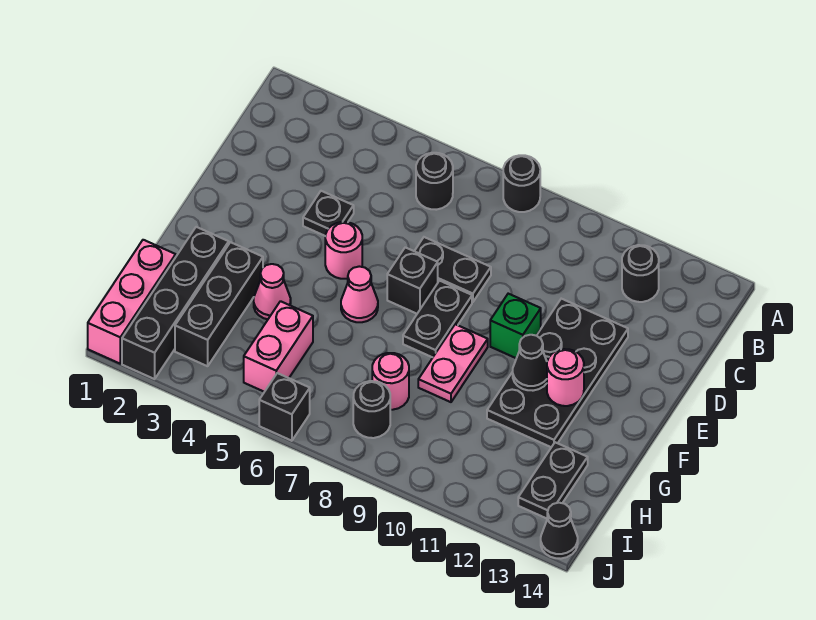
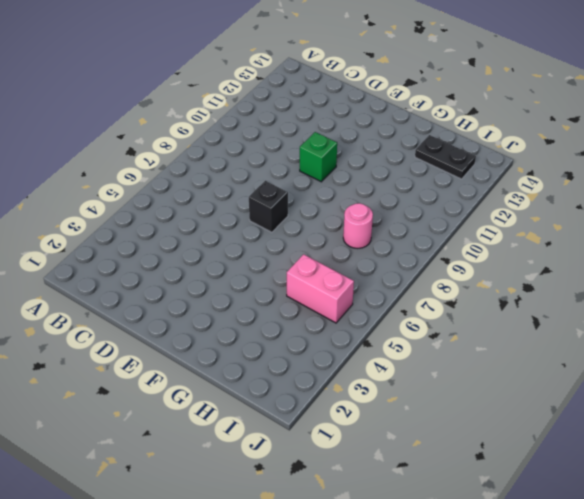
none -> black 1x1 round brick [503,155,540,212]
none -> black 1x1 round brick [416,153,453,210]
none -> black 1x1 round brick [622,245,659,302]

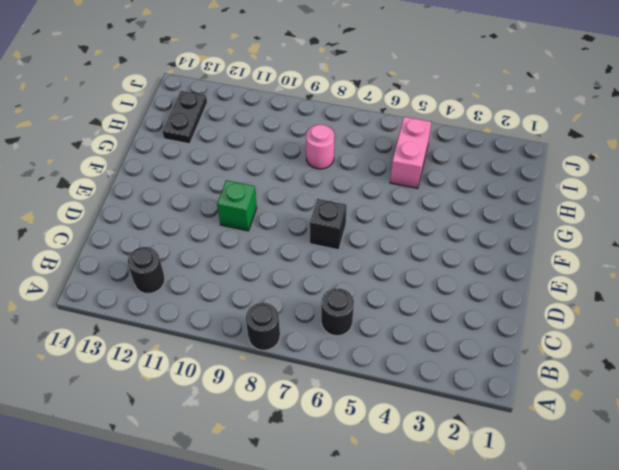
none -> black 1x1 plate [303,191,354,236]
none -> black 1x2 plate [415,237,491,302]
none -> black 2x4 plate [487,299,628,447]

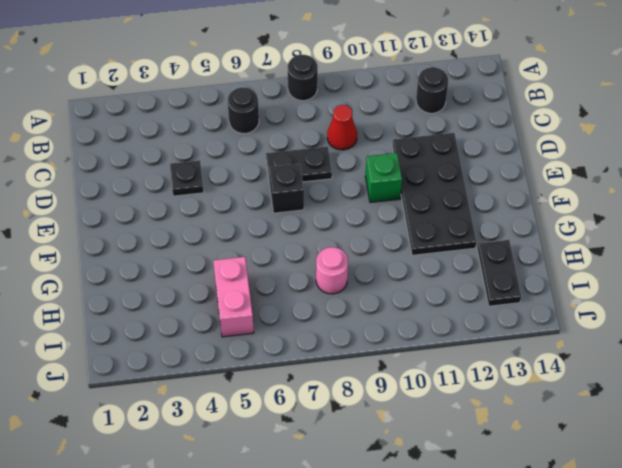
red 1x1 cone [327,105,357,150] -> none
none -> pink 1x1 round brick [325,222,362,279]
none -> black 1x2 plate [403,281,472,357]
none -> pink 1x1 cone [341,266,378,322]

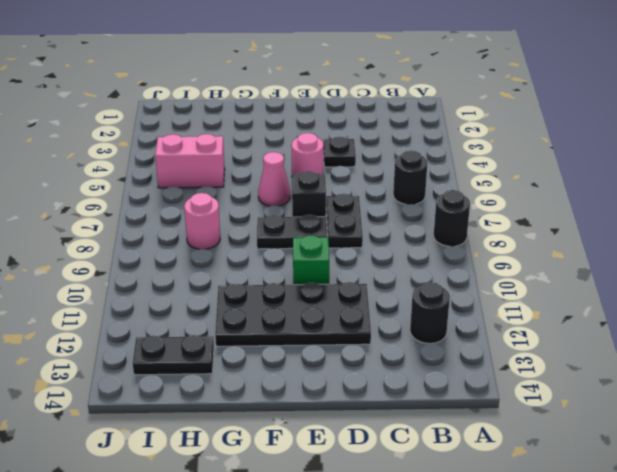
none -> pink 1x2 plate [418,324,488,402]
none -> black 1x4 brick [122,227,229,379]
none -> black 1x3 brick [175,242,263,366]

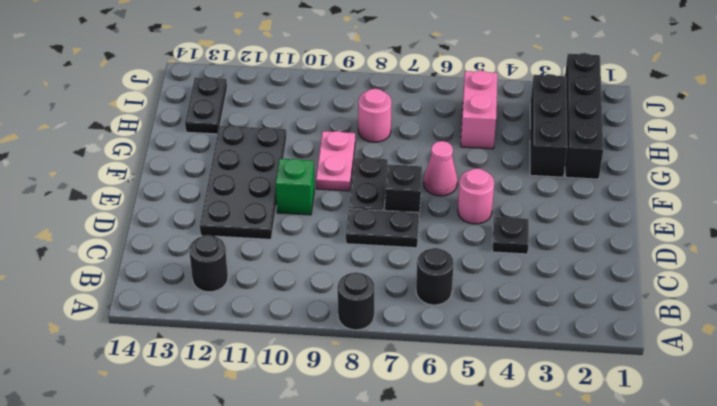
none -> pink 1x1 cone [254,264,291,319]
none -> pink 1x3 brick [88,240,176,364]
none -> black 1x1 round brick [353,381,390,438]

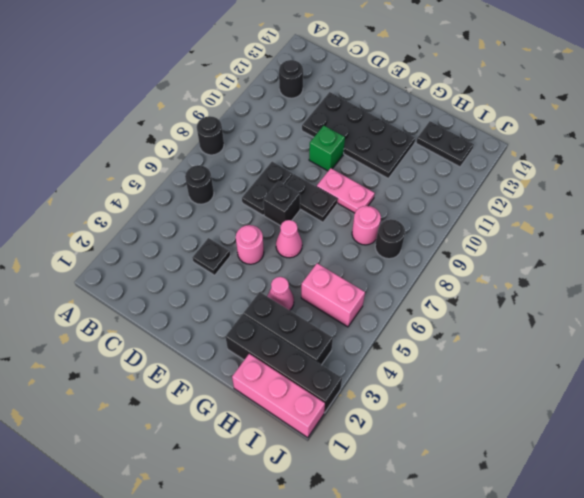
none -> black 1x1 brick [259,373,310,441]
none -> black 1x1 cone [541,503,578,559]
none -> black 1x1 cone [513,335,547,391]

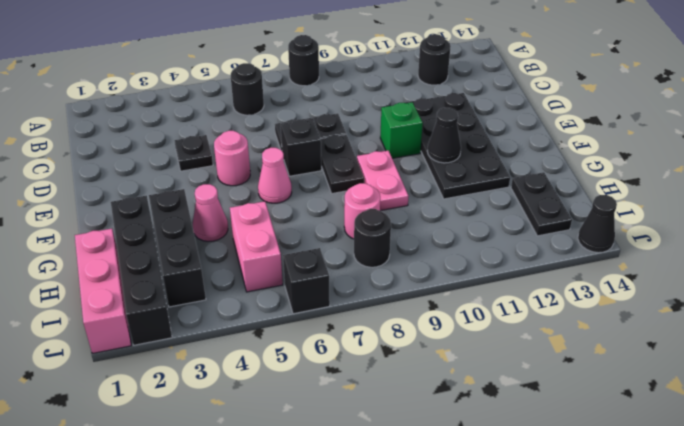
none -> pink 1x1 round brick [547,349,584,406]

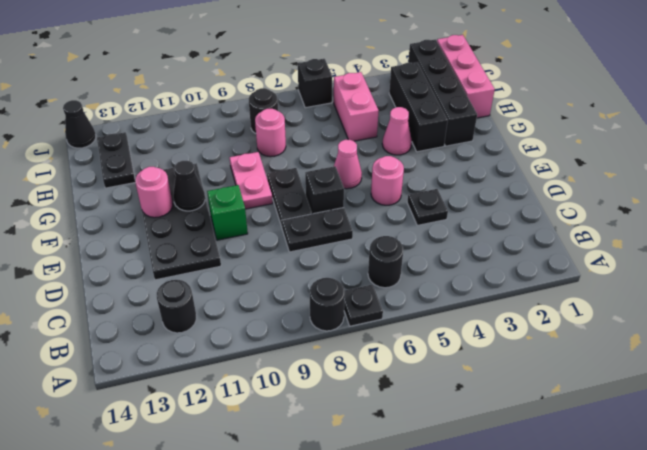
black 1x1 plate [344,284,383,326] -> none

